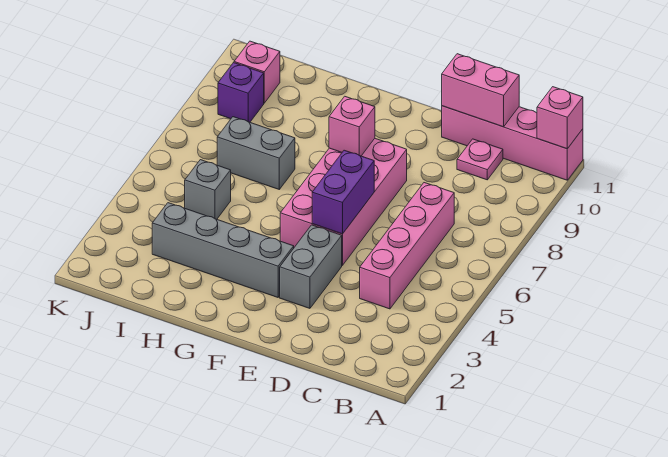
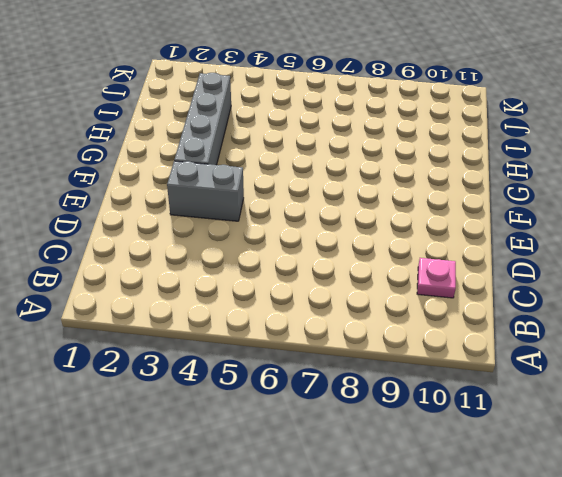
none -> pink 1x4 brick [442,106,583,180]
none -> pink 1x4 brick [360,183,454,309]
none -> pink 2x4 brick [280,139,407,265]

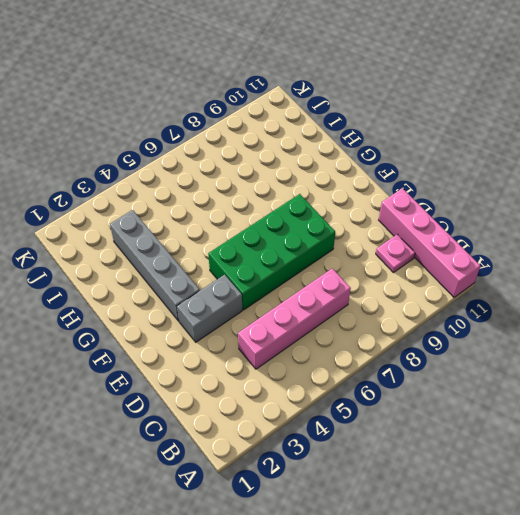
green 2x4 brick [208,194,335,310] -> pink 2x4 brick [280,139,407,265]
none -> grey 1x2 brick [217,117,295,189]
none -> grey 1x1 brick [185,160,231,219]
none -> purple 1x1 brick [218,63,264,122]

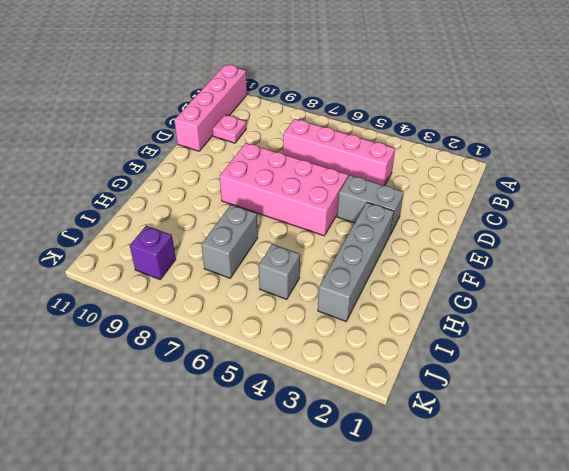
none -> pink 1x1 brick [234,41,280,103]
none -> pink 1x1 brick [537,87,583,149]
none -> pink 1x2 brick [442,54,519,127]

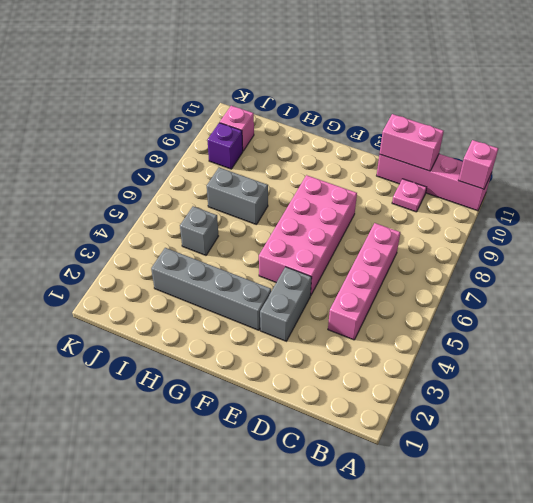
none -> purple 1x2 brick [312,150,374,234]
none -> pink 1x1 brick [329,96,375,156]

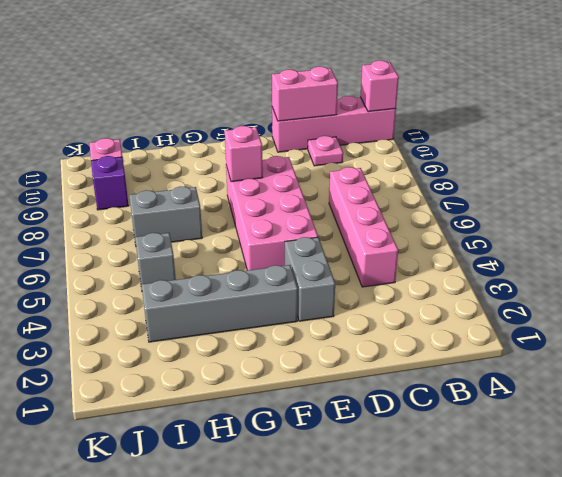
none -> purple 1x2 brick [312,150,374,234]

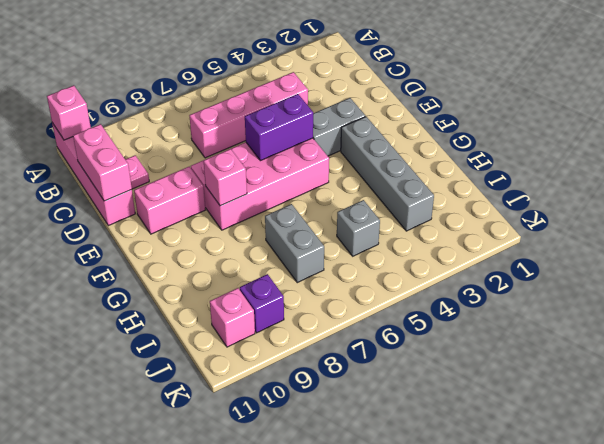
pink 1x2 brick [134,167,205,234] -> none

